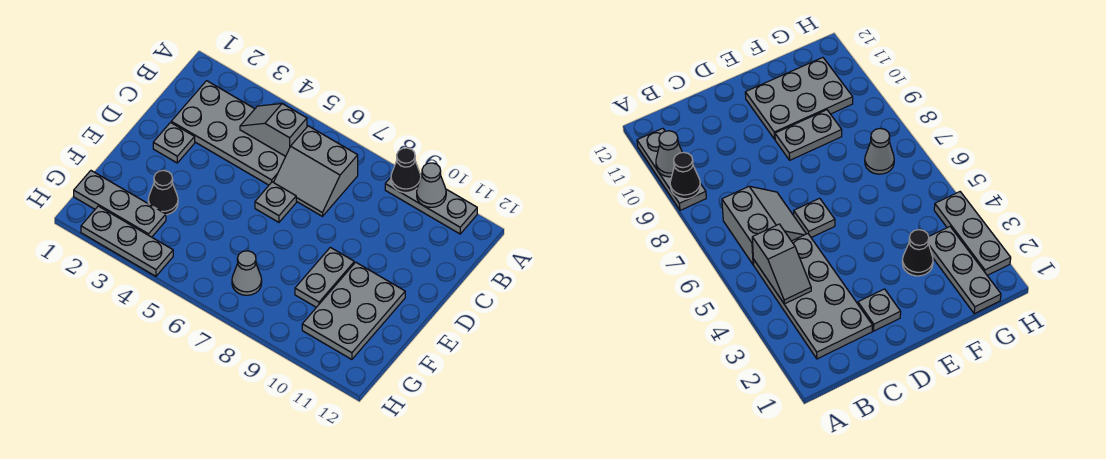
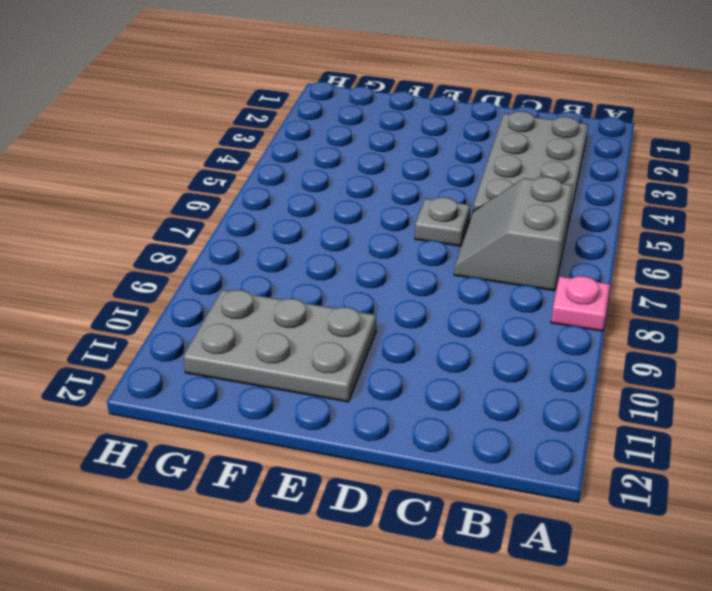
pink 1x1 plate [551,276,610,331] -> none
none -> grey 1x3 plate [385,174,477,234]
none -> grey 1x1 plate [153,123,195,163]
none -> grey 1x2 plate [295,247,354,307]

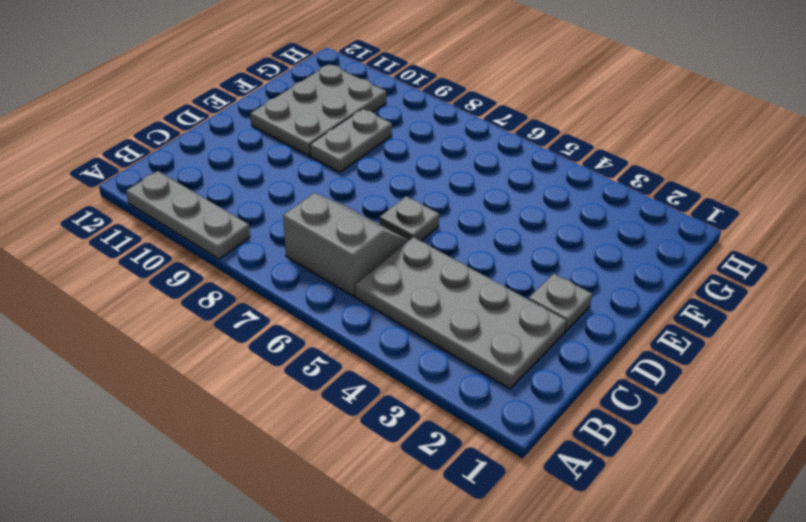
none -> black 1x1 cone [148,171,178,215]
none -> grey 1x3 plate [74,171,166,237]
none -> grey 1x1 cone [232,251,262,295]

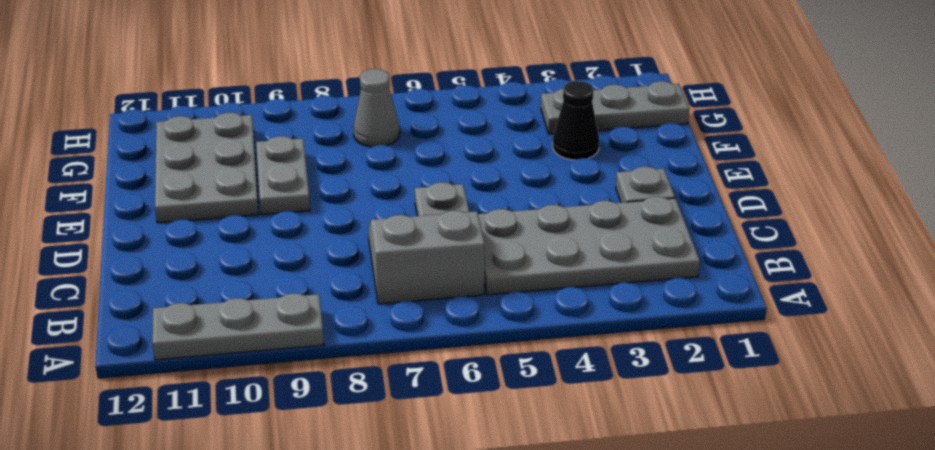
none -> grey 1x3 plate [81,206,173,276]
none -> black 1x1 cone [391,148,421,193]
none -> grey 1x1 cone [417,163,446,207]

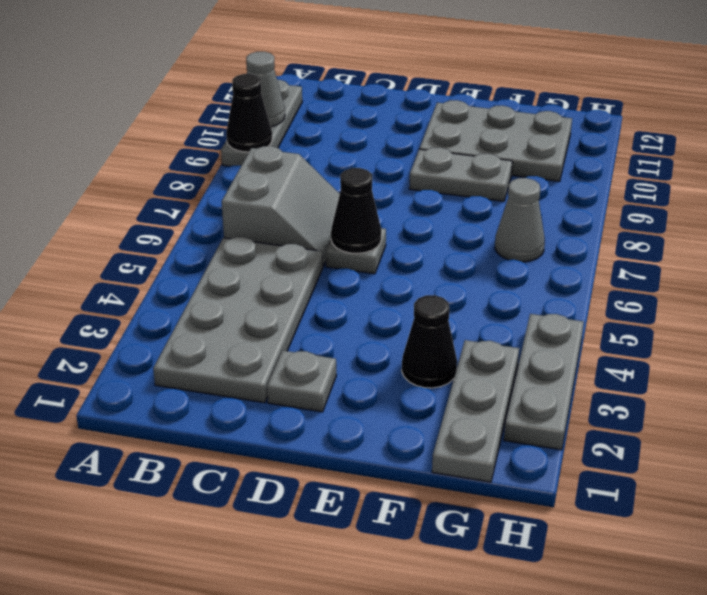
black 1x1 cone [331,168,381,253] -> none
none -> grey 1x2 slope [240,104,307,156]

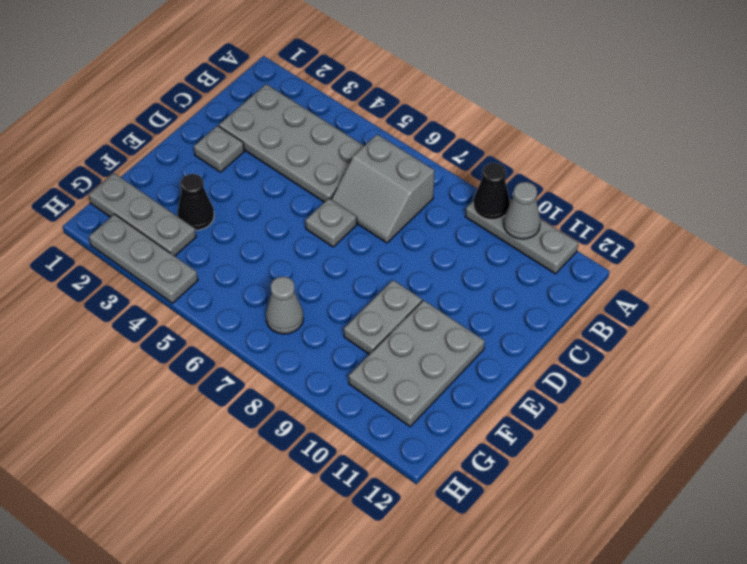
none -> grey 1x2 slope [240,104,307,156]

